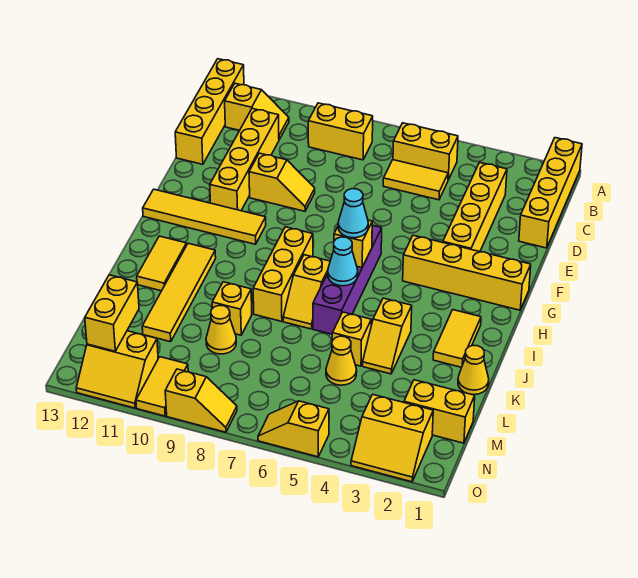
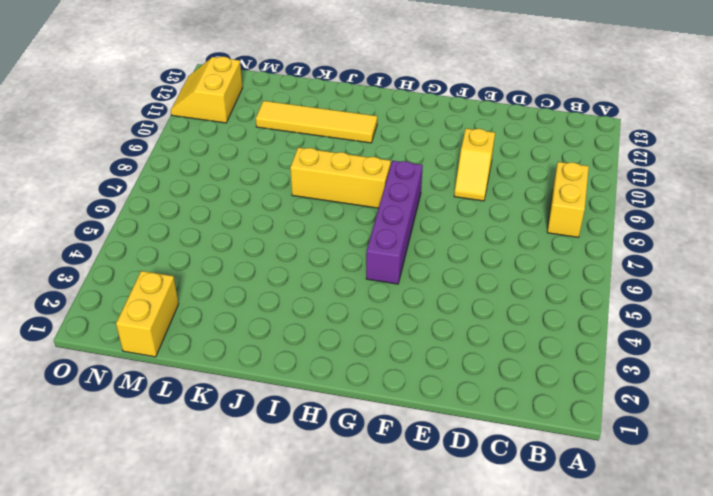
purple 1x4 brick [366,161,423,284] -> purple 1x4 brick turned to [313,225,382,334]
none -> yellow 1x4 brick [519,138,582,248]
none -> yellow 1x4 brick [175,59,244,164]
none -> yellow 1x2 brick [393,123,458,180]
none -> yellow 1x2 slope [225,84,289,139]

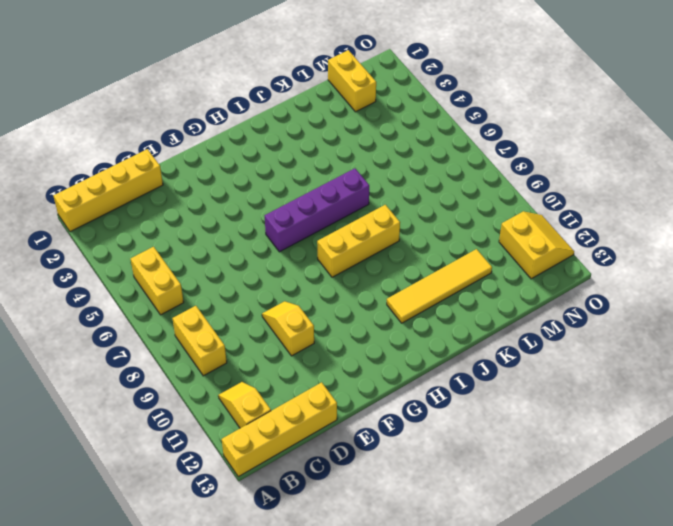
none -> yellow 1x4 brick [443,162,507,252]
none -> yellow 1x2 tile [383,160,448,200]
none -> yellow 1x4 brick [210,109,279,211]
none -> yellow 1x4 brick [403,235,531,310]

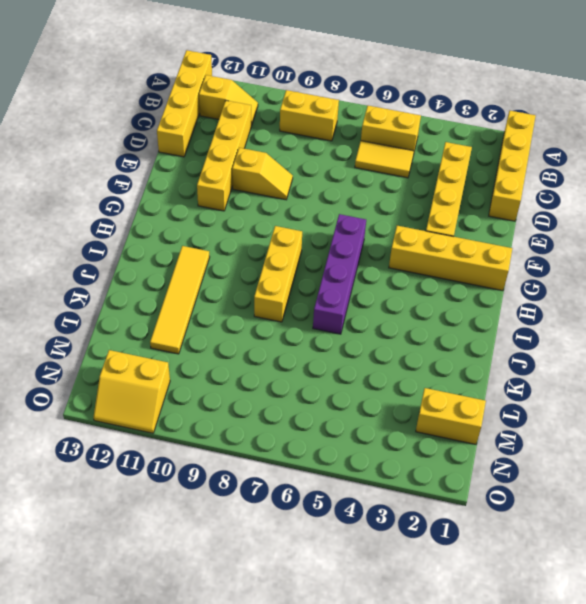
none -> yellow 1x4 tile [143,189,266,244]
none -> yellow 1x2 tile [433,310,481,367]
none -> yellow 1x2 slope [283,255,330,329]
none -> yellow 1x2 tile [137,236,187,291]

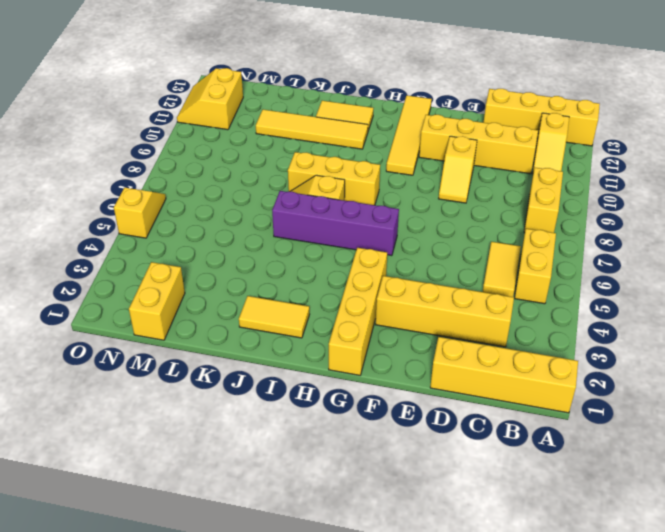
none -> yellow 1x2 slope [363,298,412,374]
none -> yellow 1x1 cone [458,345,489,395]
none -> yellow 1x1 brick [332,312,371,366]
none -> yellow 1x1 brick [212,282,252,335]

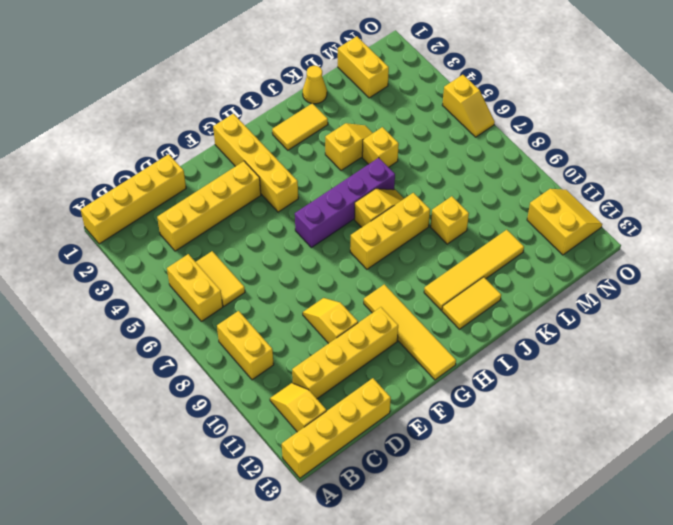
none -> yellow 1x1 cone [326,336,357,385]
none -> yellow 1x1 cone [206,306,236,354]
none -> yellow 2x2 slope [351,394,433,482]
none -> yellow 1x2 tile [136,357,188,416]

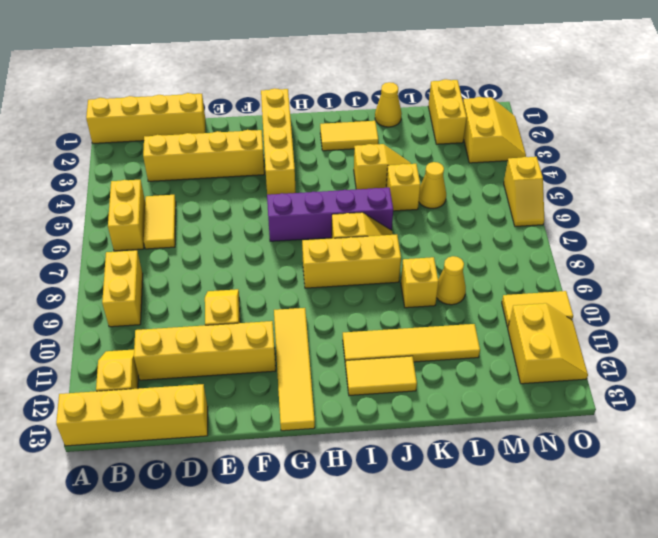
none -> yellow 1x2 slope [165,369,237,432]
none -> yellow 1x1 brick [334,220,372,268]
none -> cyan 1x1 cone [328,237,358,286]
none -> yellow 1x2 brick [85,275,139,351]

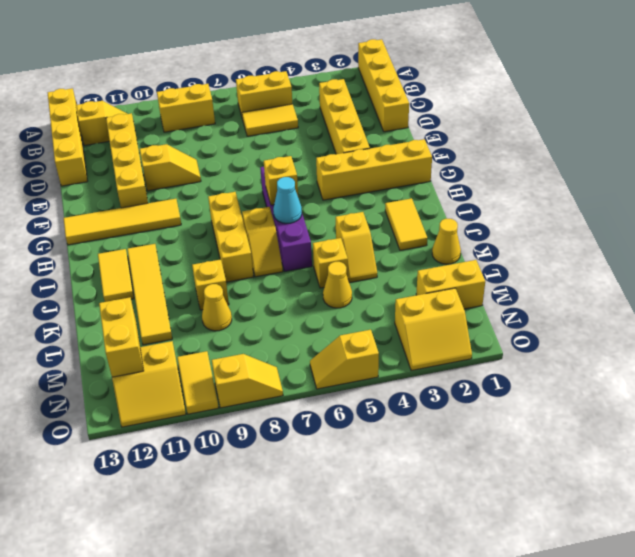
none -> cyan 1x1 cone [338,189,368,238]

